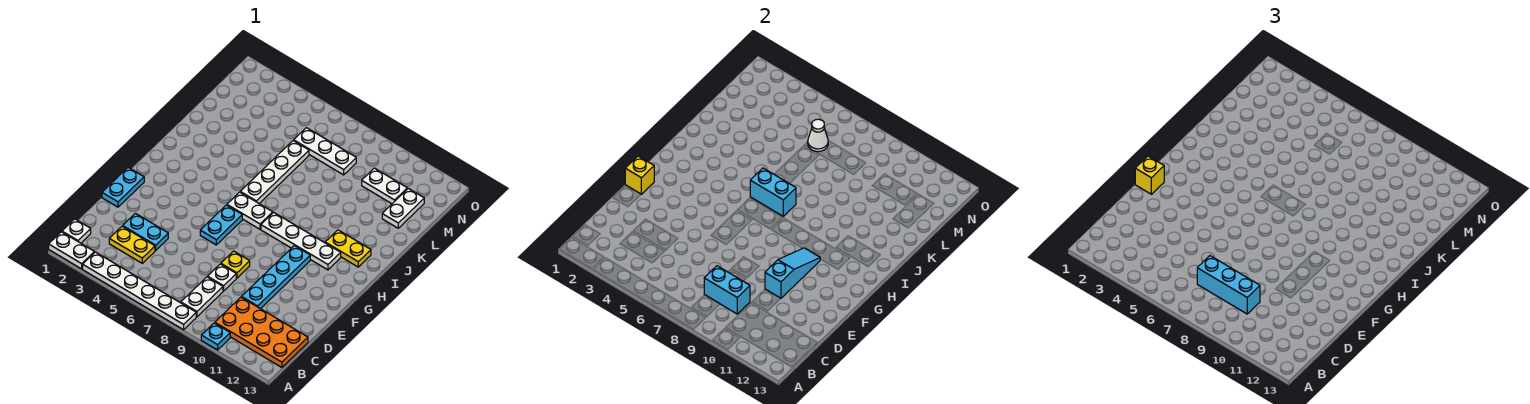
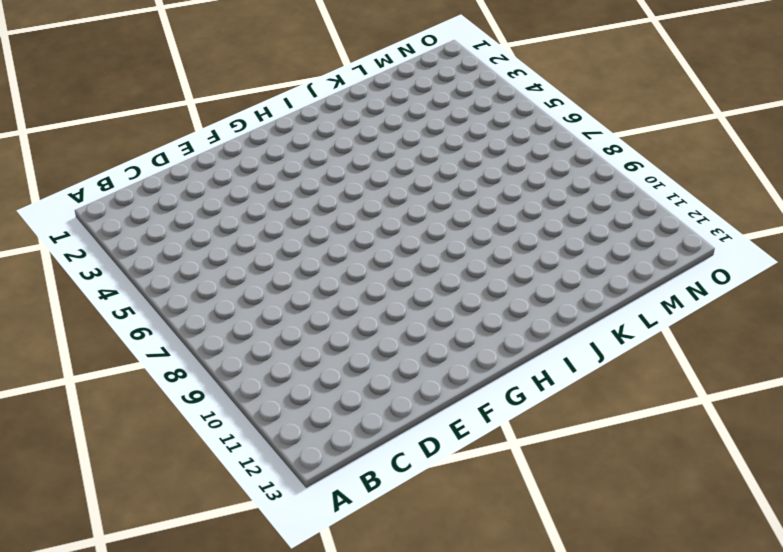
none -> white 1x2 plate [49,232,94,269]
none -> white 1x6 plate [83,252,196,330]
none -> cyan 1x1 plate [201,323,230,350]

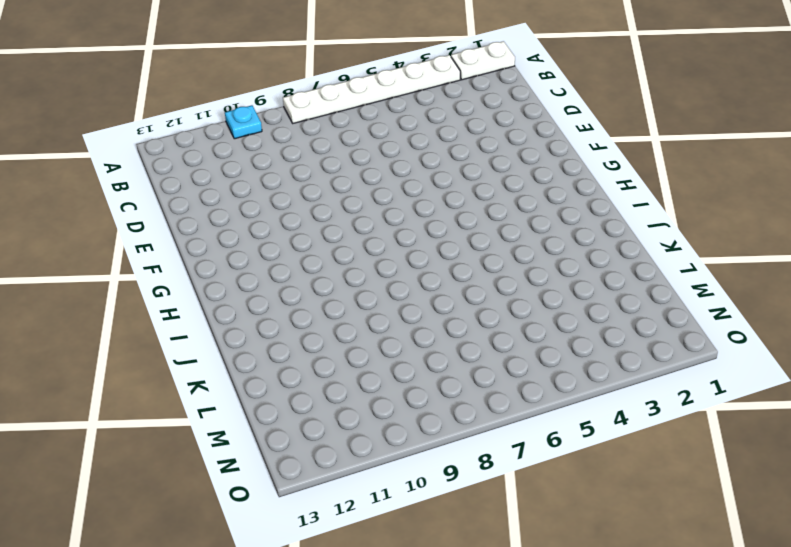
none -> white 1x1 plate [62,219,91,243]
none -> white 1x2 plate [181,277,223,317]
none -> orange 2x4 plate [215,297,308,367]

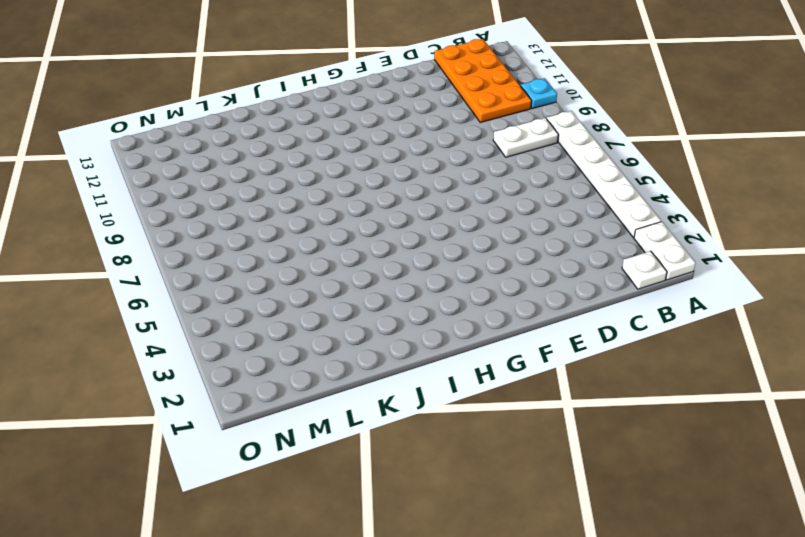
none -> yellow 1x2 plate [109,226,155,263]
none -> cyan 1x2 plate [123,213,168,250]
none -> white 1x1 plate [208,264,236,291]

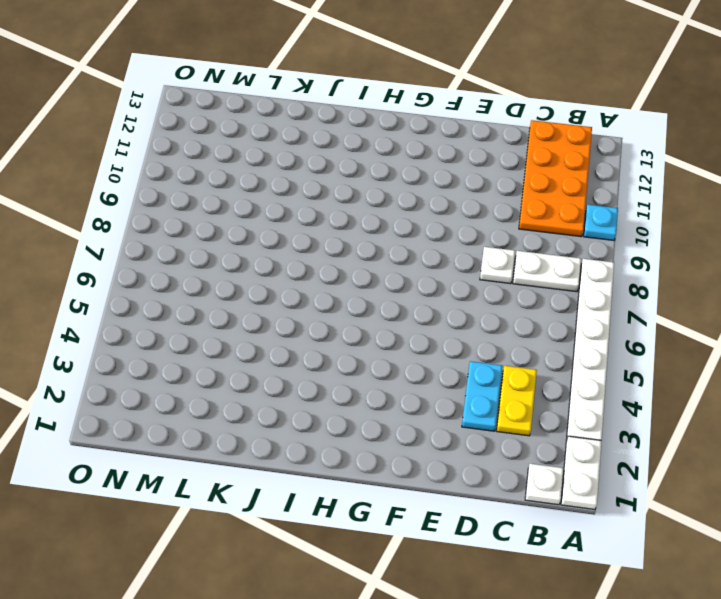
none -> cyan 1x4 plate [242,246,310,309]
none -> cyan 1x2 plate [102,167,144,207]
none -> yellow 1x1 plate [221,251,250,278]

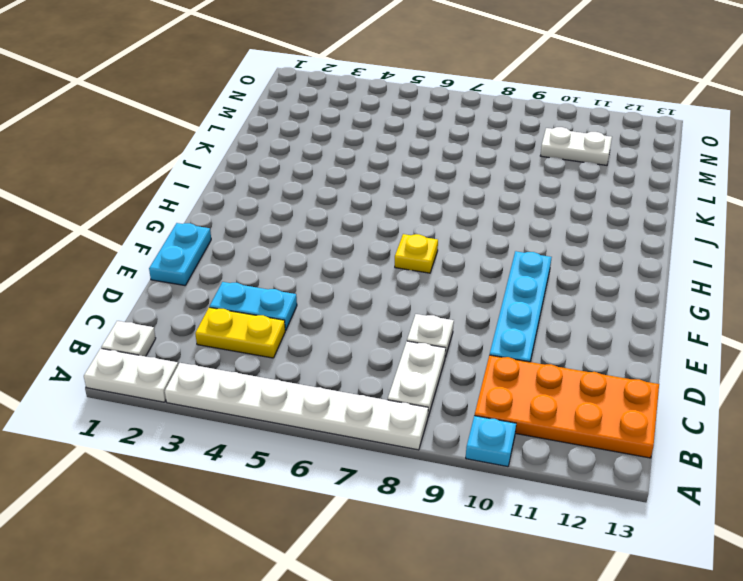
yellow 1x1 plate [395,234,438,273] -> yellow 1x1 plate moved to [221,251,250,278]
none -> cyan 1x2 plate [200,205,242,245]
none -> white 1x2 plate [227,192,273,229]
none -> white 1x4 plate [261,212,341,270]

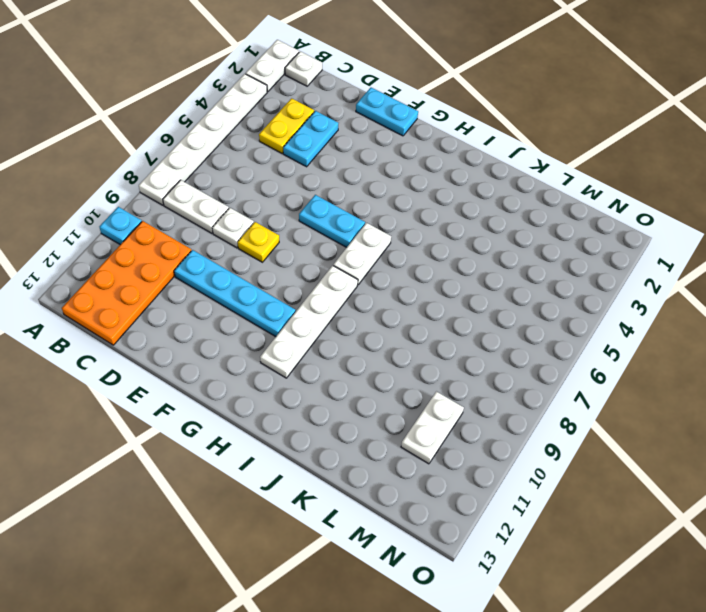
none -> white 1x4 plate [240,141,309,204]
none -> yellow 1x2 plate [325,230,371,267]
none -> white 1x2 plate [382,188,424,228]

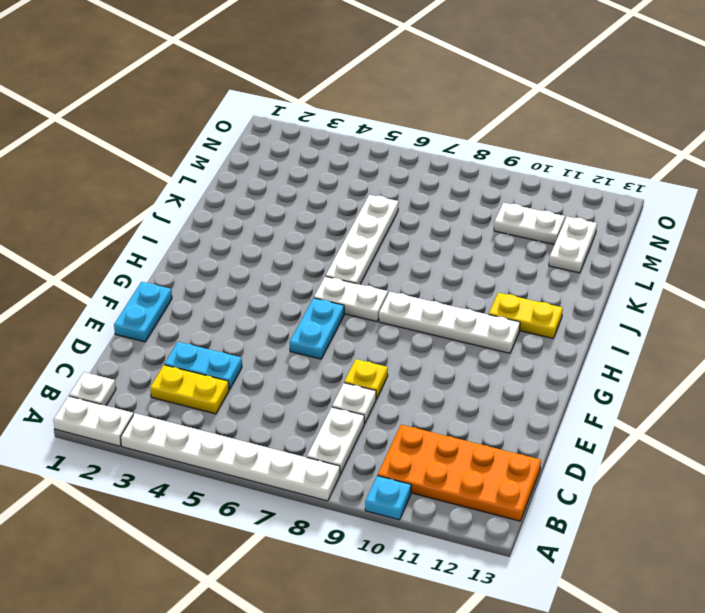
none -> cyan 1x4 plate [242,246,310,309]
none -> white 1x3 plate [294,128,356,175]
none -> cyan 1x2 brick [704,266,750,314]

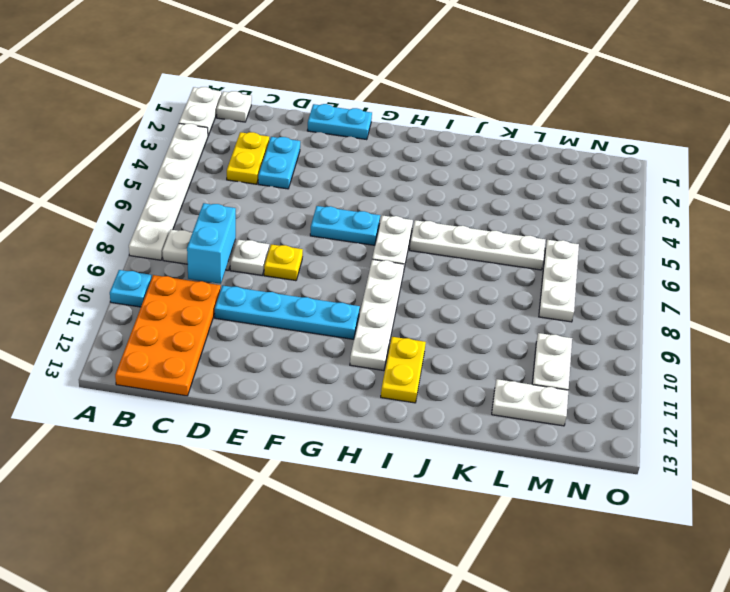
none -> cyan 1x3 slope [765,248,820,298]
none -> yellow 1x1 brick [625,156,654,194]
none -> cyan 1x2 brick [750,168,796,216]

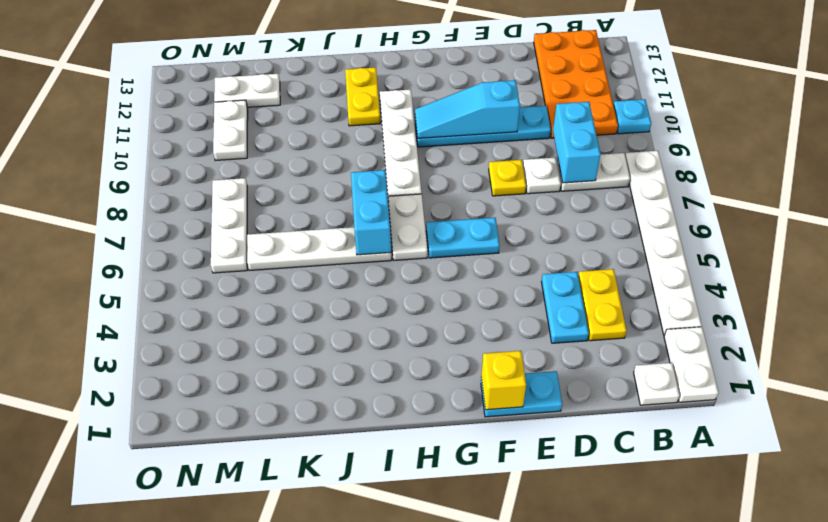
none -> white 1x1 cone [808,119,828,152]
none -> cyan 1x3 brick [1197,256,1260,314]
none -> yellow 1x1 brick [1135,156,1164,194]

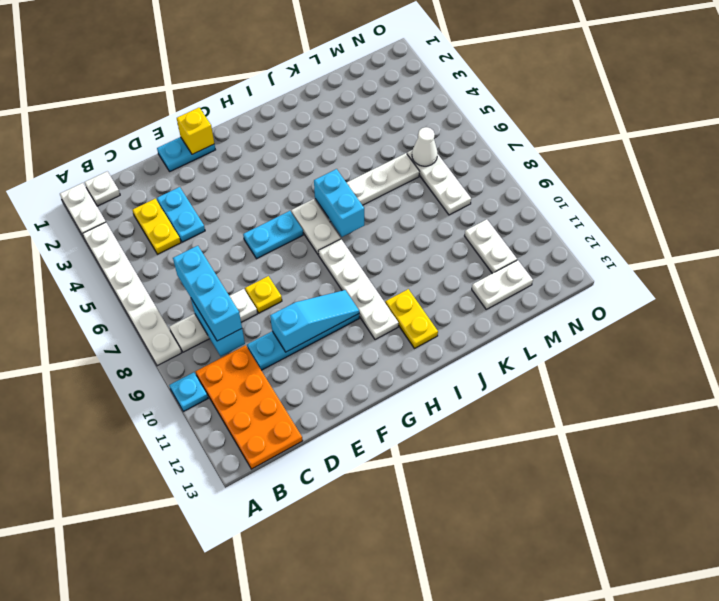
none -> yellow 1x1 brick [1135,156,1164,194]

